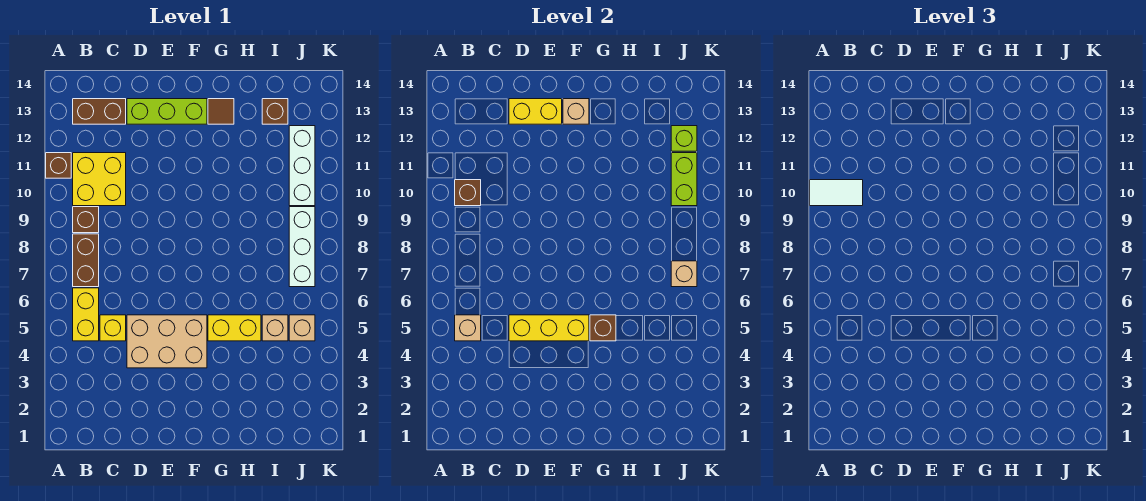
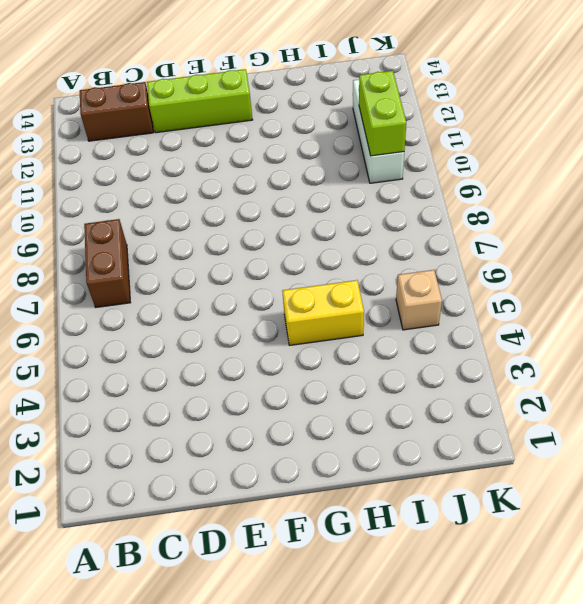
none -> brown 1x1 brick [46,153,71,178]
none -> yellow 1x2 brick [73,288,99,341]
none -> brown 1x1 brick [73,207,99,233]

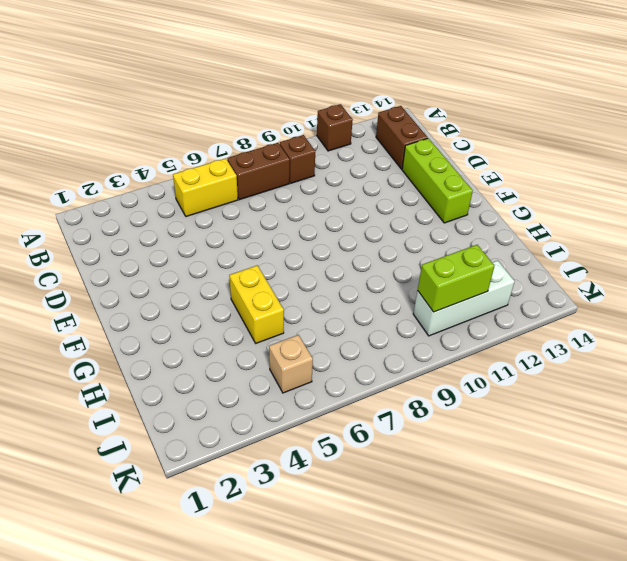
none -> yellow 2x2 brick [73,153,126,206]
none -> yellow 1x1 brick [100,315,126,341]
none -> tan 2x3 brick [127,315,207,368]

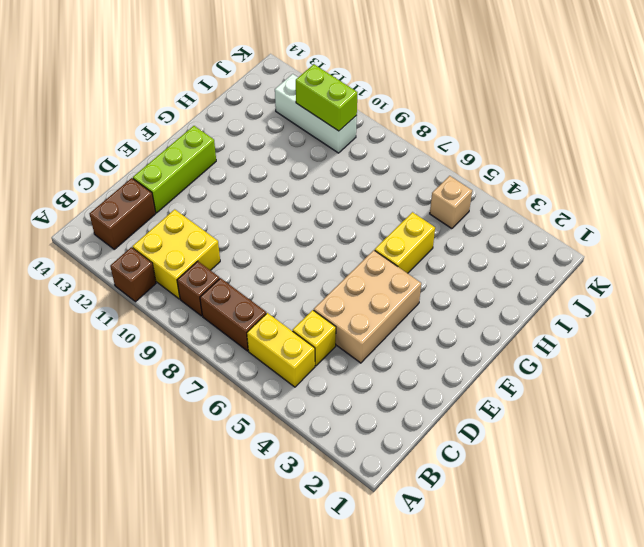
none -> brown 1x1 tile [208,99,234,124]
none -> tan 1x1 brick [262,315,288,341]
none -> brown 1x1 brick [262,99,288,124]

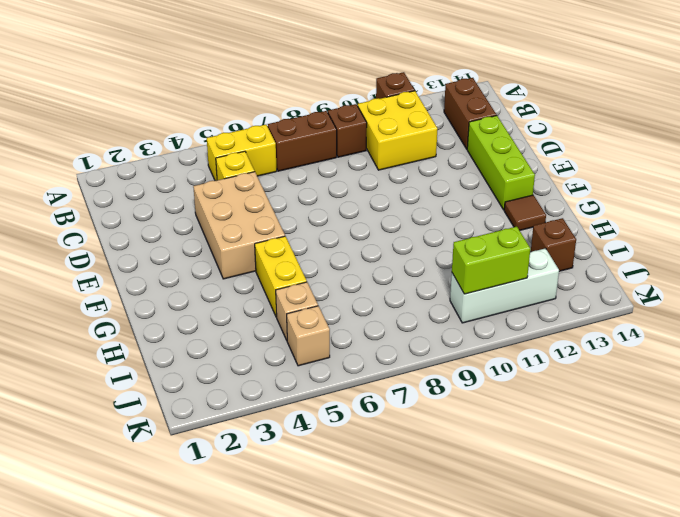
none -> white 1x3 brick [289,207,315,287]
none -> tan 1x1 brick [455,315,481,341]
none -> brown 1x1 brick [455,180,481,206]

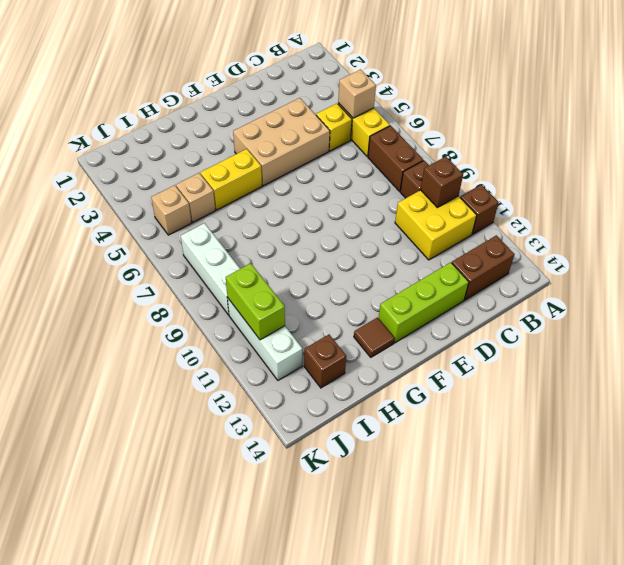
none -> yellow 1x3 brick [509,315,589,341]
none -> yellow 1x2 brick [509,99,562,124]
none -> tan 1x1 brick [563,99,589,124]

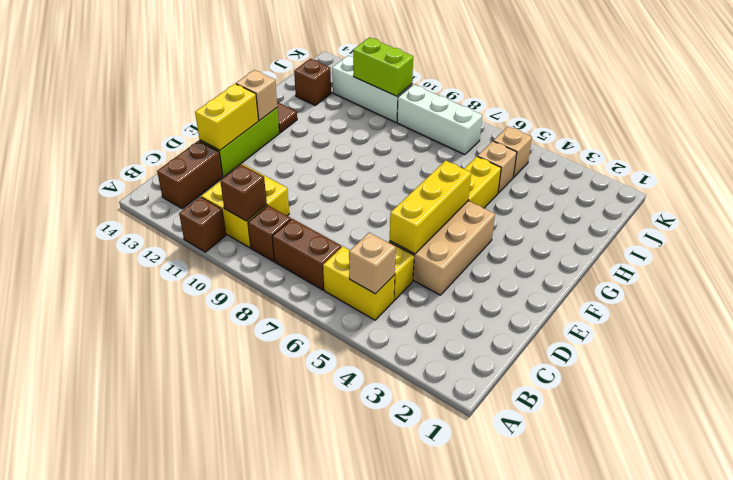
none -> brown 1x1 brick [590,315,616,341]
none -> tan 1x1 brick [671,261,697,287]
none -> lime 1x1 brick [671,126,697,151]

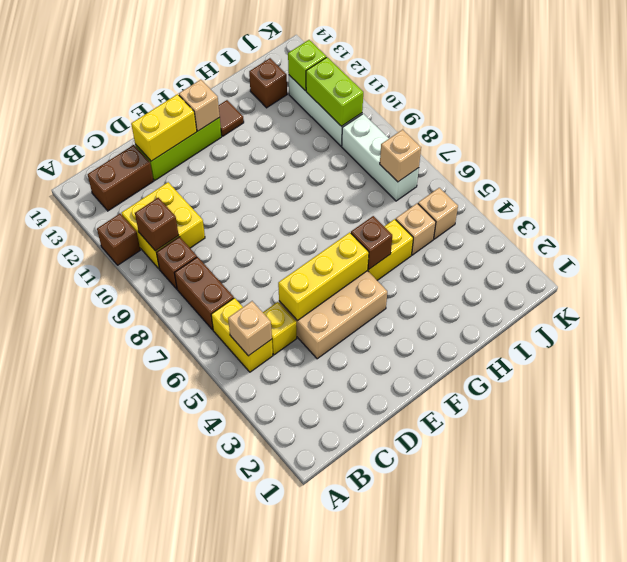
none -> white 1x2 tile [810,180,863,206]

